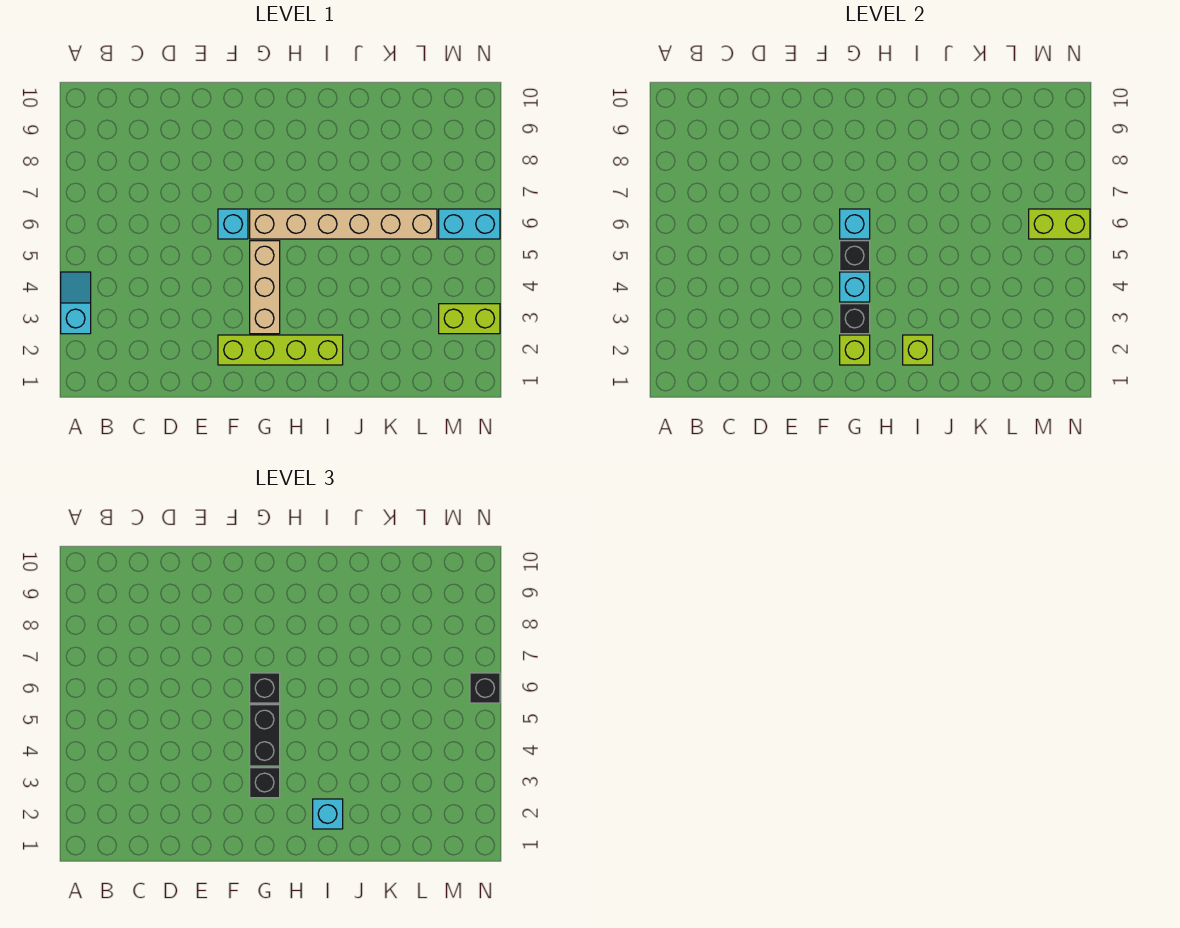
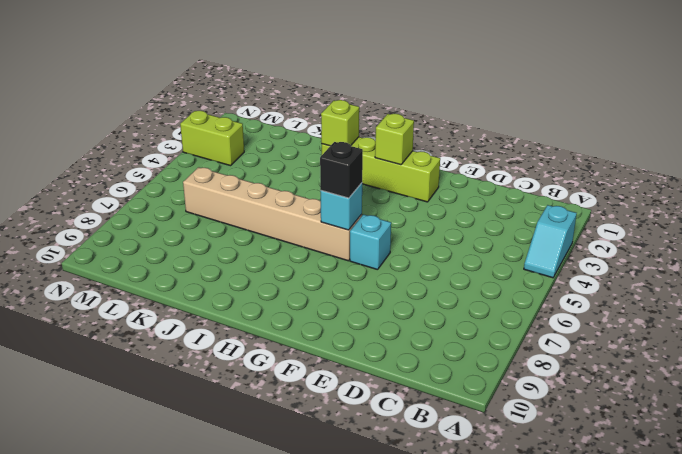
none -> tan 1x3 brick [250,241,280,334]
none -> cyan 1x2 brick [439,209,500,239]
none -> black 1x1 brick [840,304,870,334]

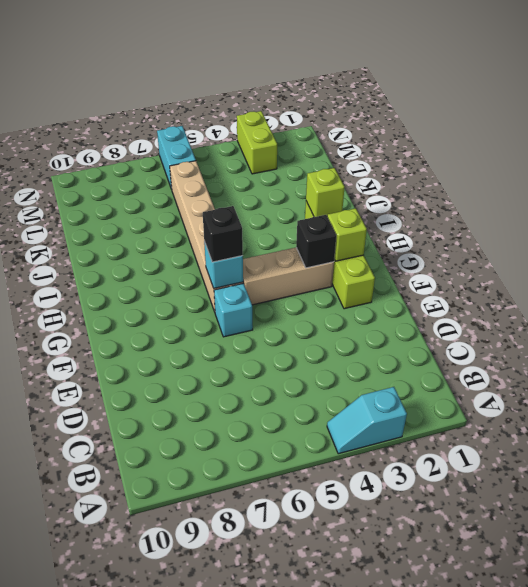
none -> cyan 1x1 brick [840,272,870,302]
none -> black 1x1 brick [840,241,870,271]
none -> lime 1x2 brick [1029,209,1090,239]

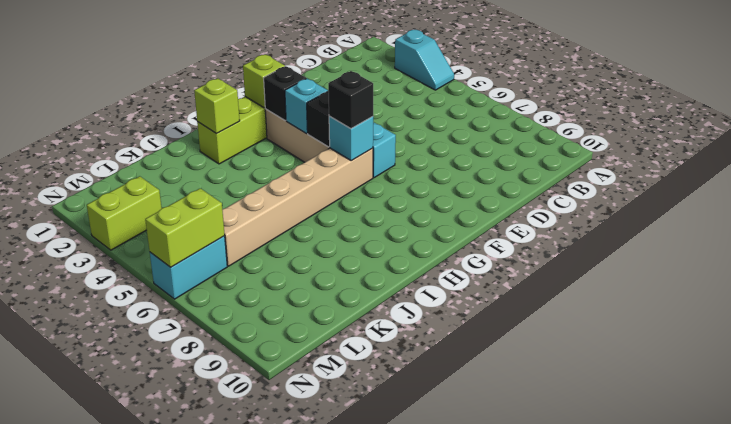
none -> black 1x1 brick [250,768,280,798]
none -> black 1x2 brick [250,705,280,766]
none -> cyan 1x1 brick [313,799,343,829]

